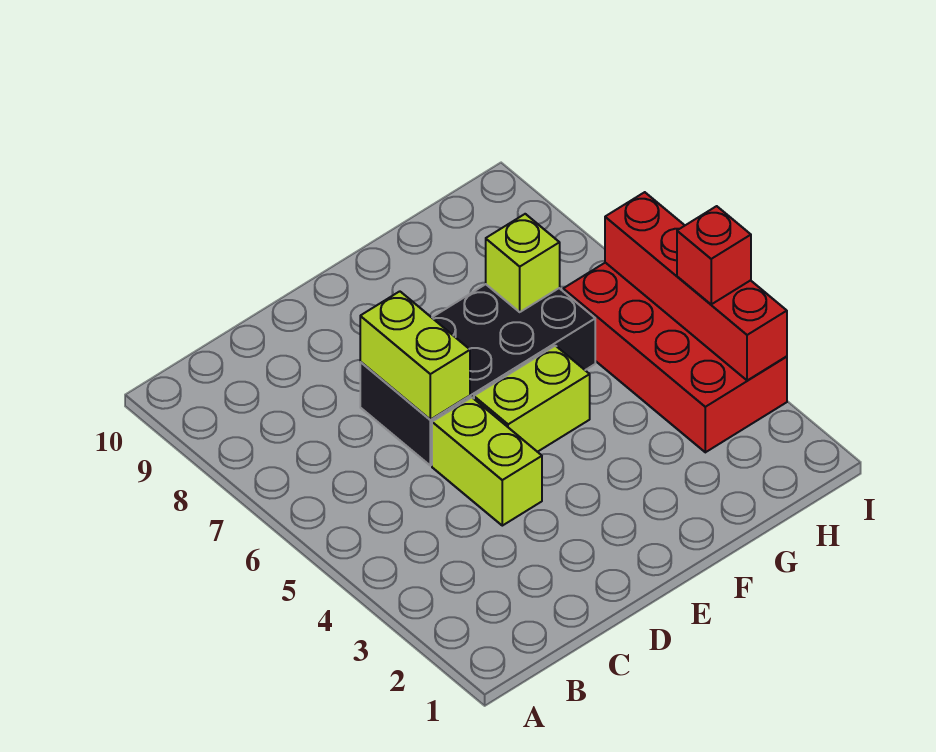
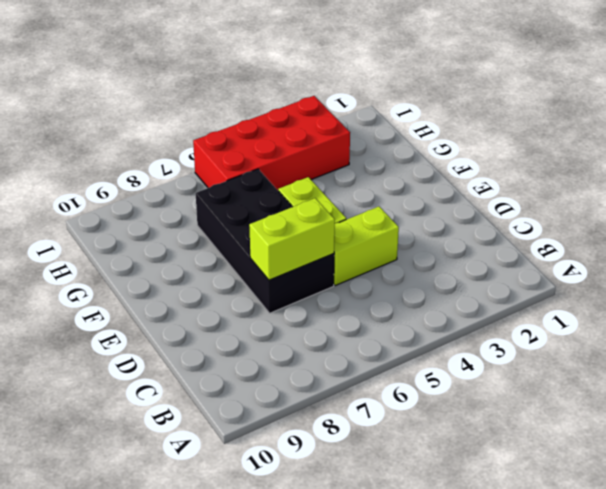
none -> lime 1x1 brick [486,214,560,312]
none -> red 1x4 brick [605,192,787,381]

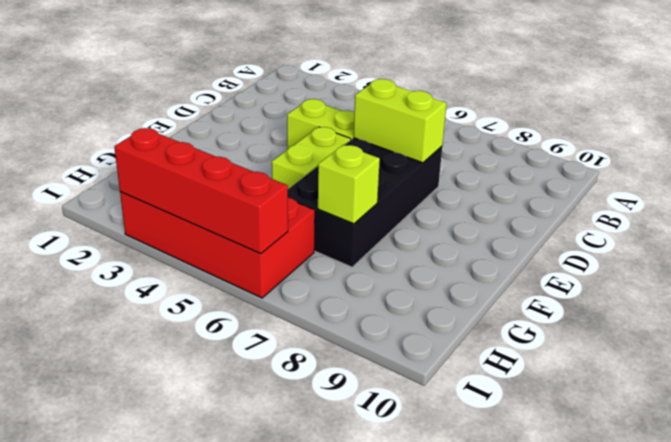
none -> red 1x1 brick [677,206,751,304]

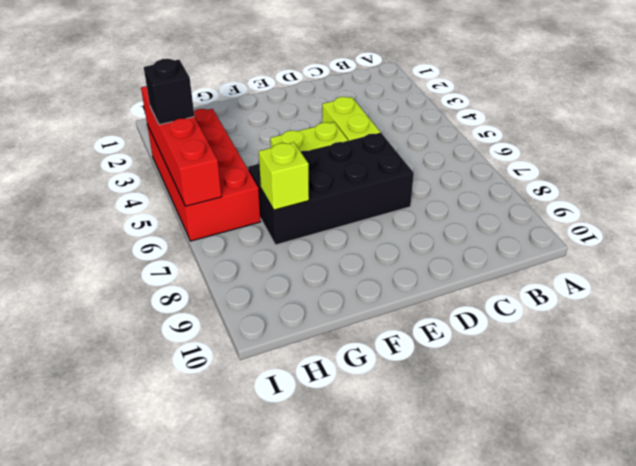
black 1x1 brick [144,59,194,125] -> red 1x1 brick [677,206,751,304]
none -> lime 1x2 brick [360,291,470,420]

